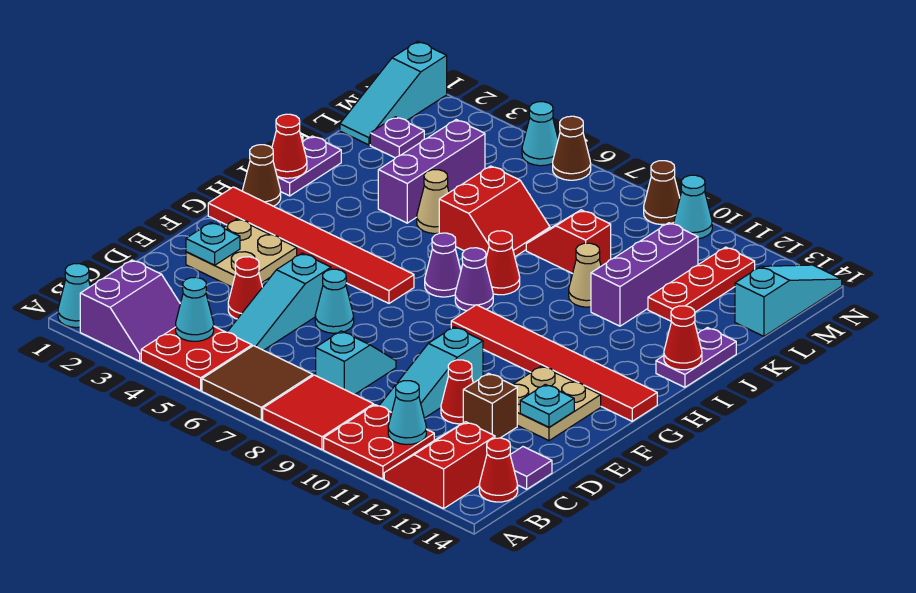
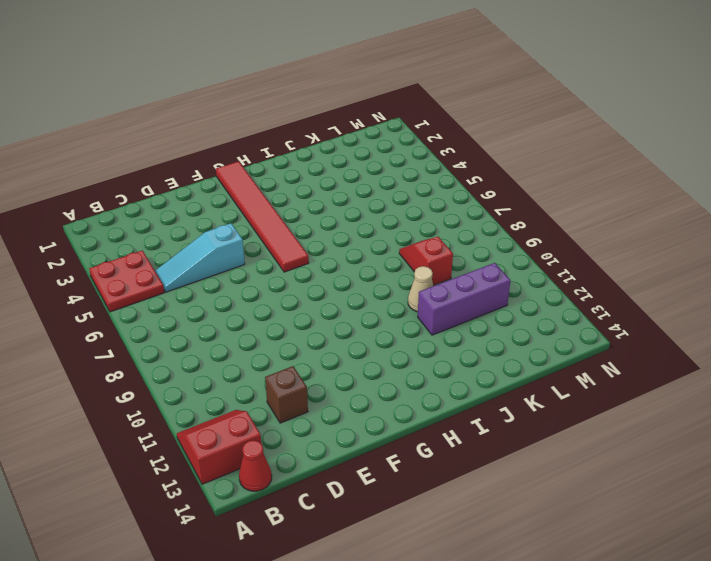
none -> cyan 1x1 cone [58,264,90,328]
none -> purple 2x2 slope [80,260,180,361]
none -> brown 2x2 tile [202,346,313,420]
none -> red 2x2 tile [263,375,374,450]

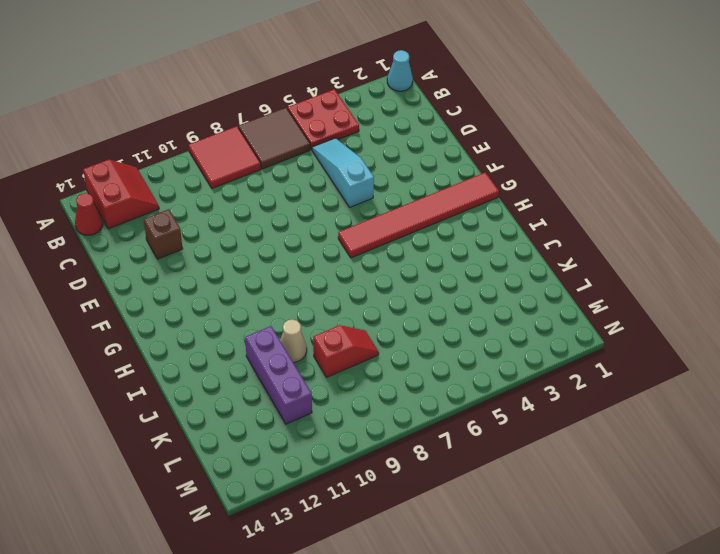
none -> purple 2x2 slope [80,260,180,361]
none -> red 2x2 plate [324,405,434,479]
none -> cyan 1x2 slope [316,331,396,394]
none -> cyan 1x3 slope [379,327,483,418]

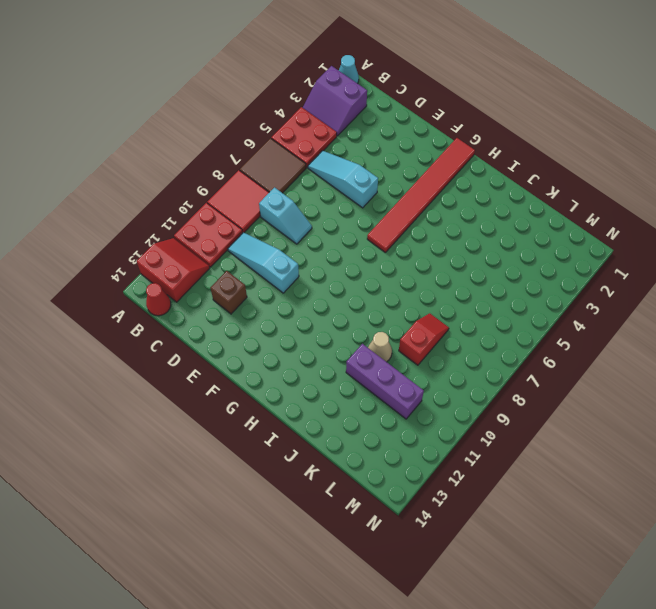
none -> purple 1x1 tile [510,447,552,489]
none -> red 1x1 cone [228,257,262,319]
none -> red 1x1 cone [441,360,473,424]
none -> tan 2x2 plate [186,219,297,287]

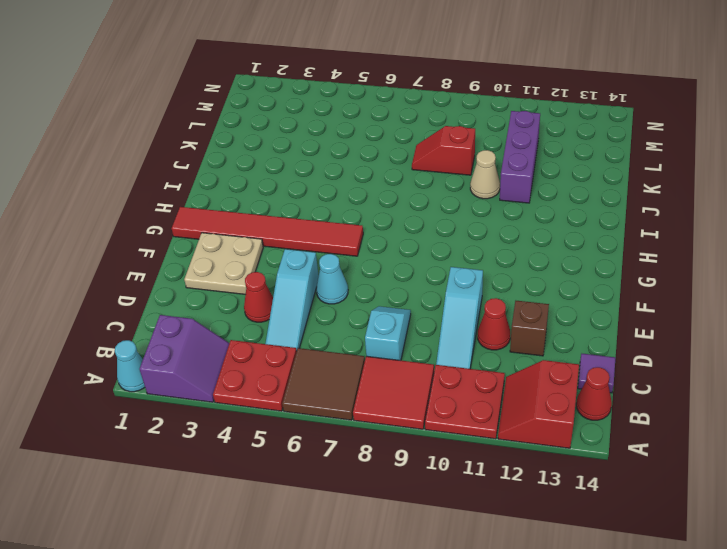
none -> tan 2x2 plate [513,366,601,441]
none -> red 1x6 tile [451,305,657,421]
none -> brown 1x1 cone [242,145,281,206]
none -> purple 1x1 cone [425,233,461,297]

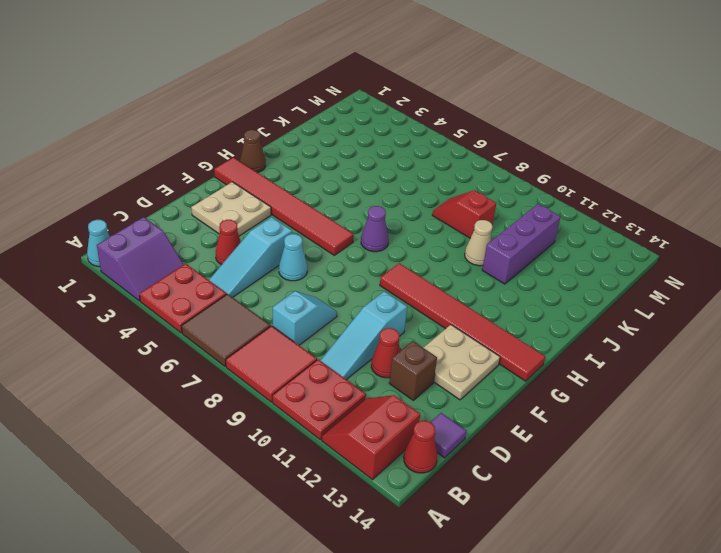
none -> purple 1x1 cone [455,248,493,311]
none -> purple 1x2 plate [277,136,341,196]
none -> red 1x1 cone [486,231,520,295]
none -> purple 1x2 plate [656,328,736,387]

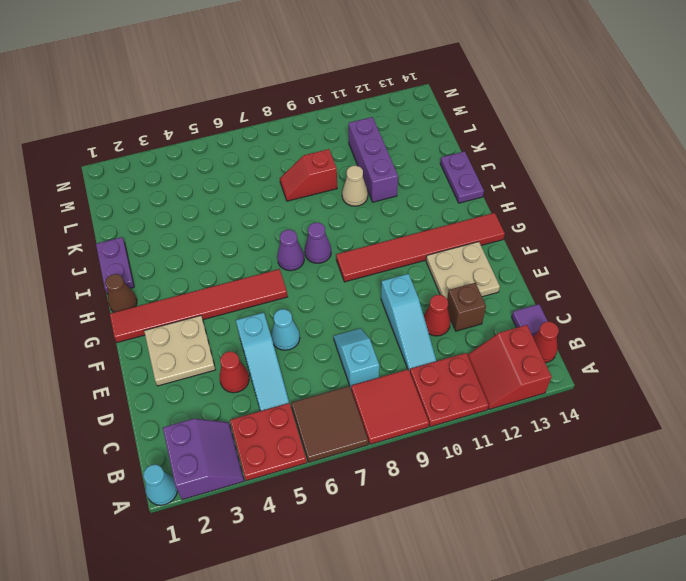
none -> red 1x1 cone [486,231,520,295]
none -> purple 1x3 brick [378,120,485,223]
none -> tan 1x1 cone [417,170,449,234]
none -> red 2x2 slope [439,166,550,257]

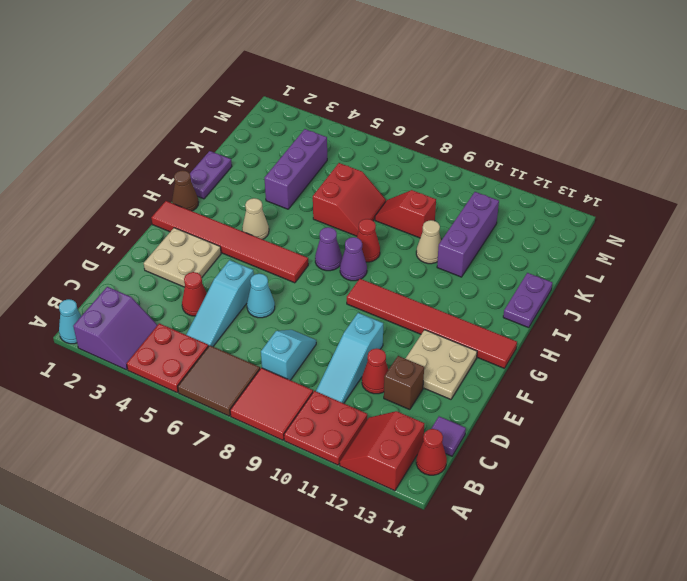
tan 1x1 cone [242,198,269,239] -> tan 1x1 cone moved to [417,170,449,234]
none -> red 1x3 plate [648,247,755,321]
none -> cyan 1x3 slope [340,41,447,145]
none -> purple 1x1 plate [370,117,424,158]
none -> cyan 1x3 slope [735,265,842,336]

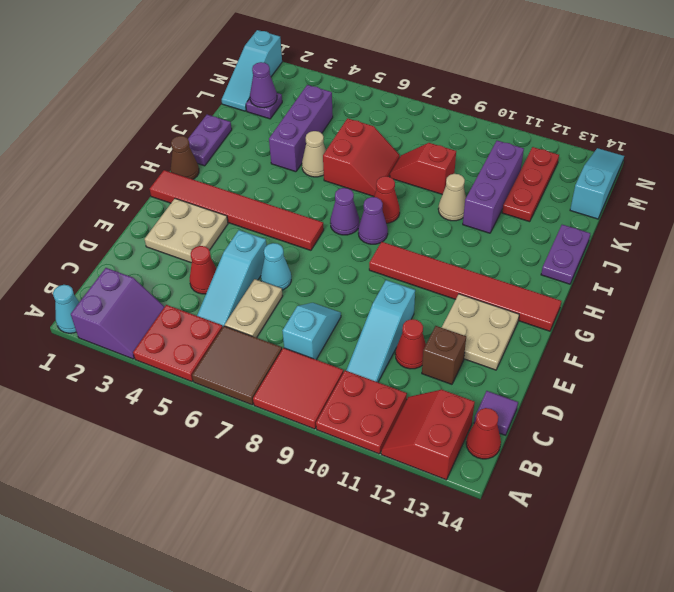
tan 1x2 plate [225,279,282,338] -> none
purple 1x1 cone [250,62,277,108] -> none
none -> cyan 1x1 cone [522,102,558,166]
none -> brown 1x1 cone [553,116,591,180]
none -> brown 1x1 cone [644,161,680,225]
none -> cyan 1x1 cone [674,175,712,239]

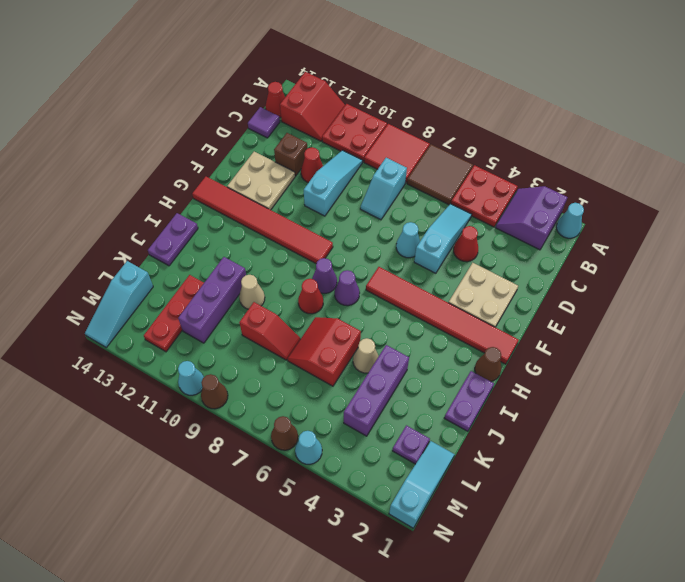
none -> cyan 1x1 cone [176,277,214,341]
none -> cyan 1x1 cone [388,381,426,445]
none -> cyan 1x1 plate [186,223,240,265]
none -> cyan 1x1 plate [520,384,574,427]

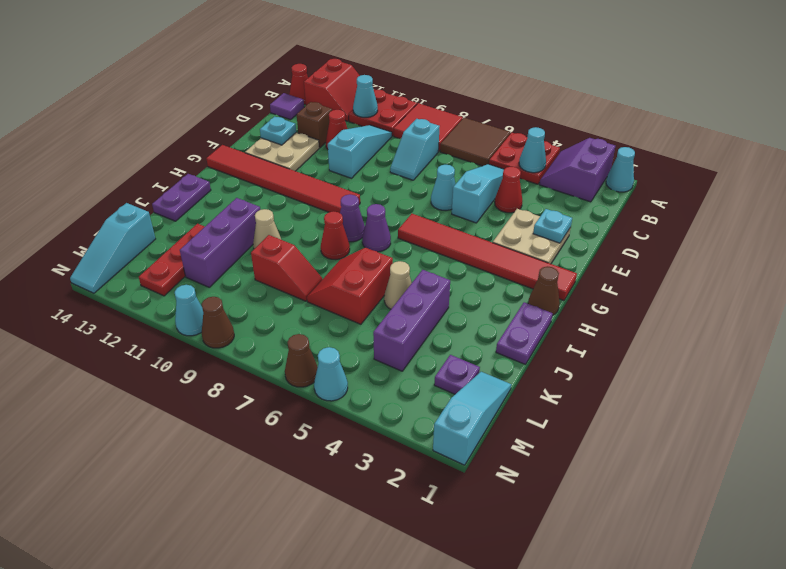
none -> red 1x1 cone [272,114,307,178]
none -> red 1x1 cone [664,306,702,370]

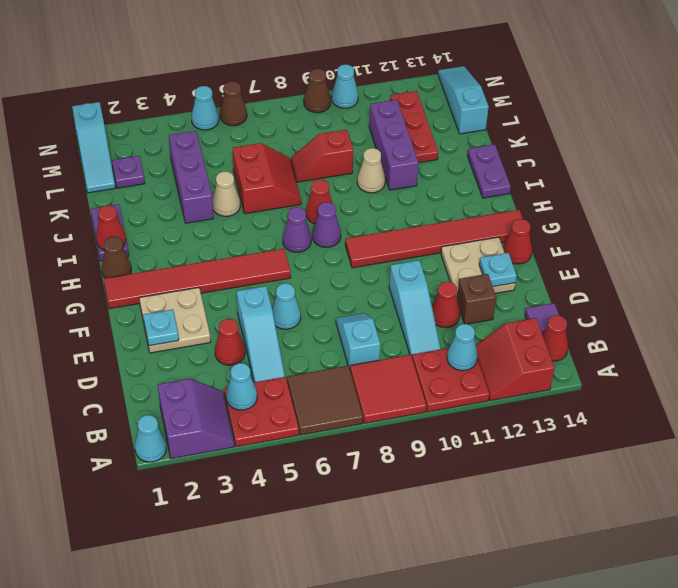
red 1x1 cone [503,219,532,264] -> red 1x1 cone moved to [664,306,702,370]

